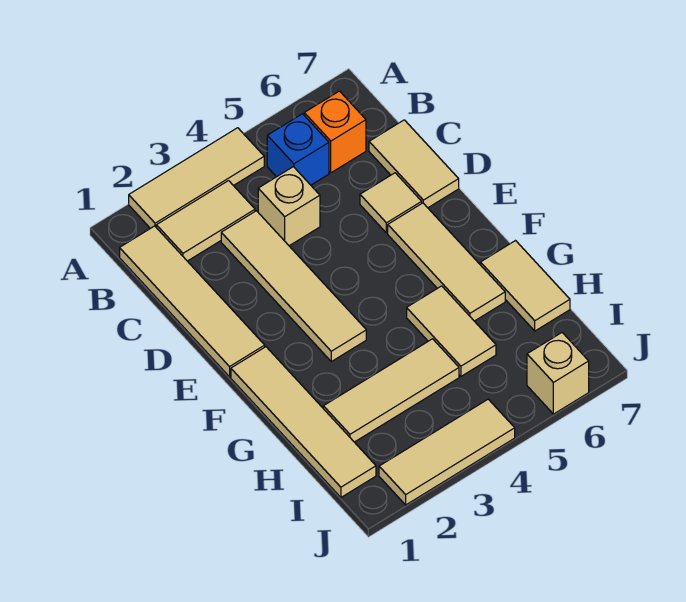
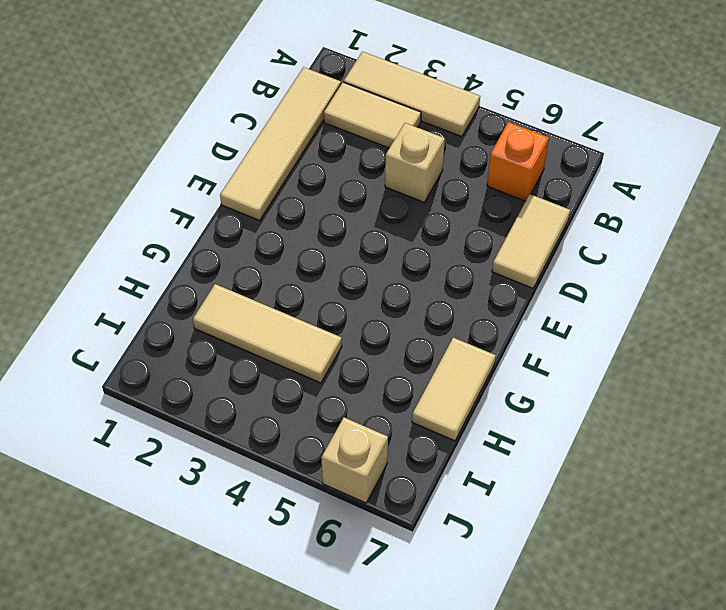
none -> blue 1x1 brick [267,114,329,185]
none -> tan 1x4 tile [221,211,366,361]
none -> tan 1x1 tile [360,173,422,233]

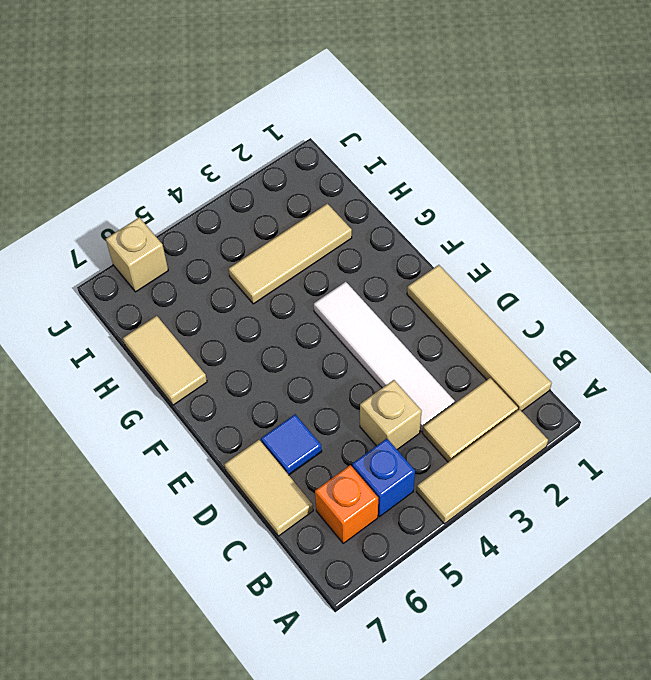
white 1x4 tile [314,282,455,432] -> tan 1x4 tile [221,211,366,361]
blue 1x1 tile [261,414,322,475] -> tan 1x1 tile [360,173,422,233]
none -> tan 1x3 tile [388,203,505,321]
none -> tan 1x4 tile [231,347,376,497]
none -> tan 1x2 tile [407,286,496,376]

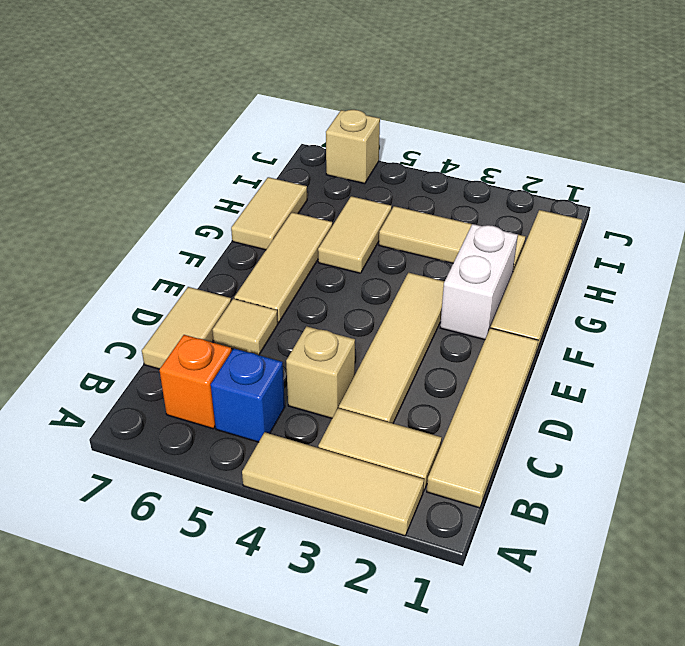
white 1x2 brick [440,224,518,340] -> none
none -> tan 1x3 tile [379,399,515,505]

